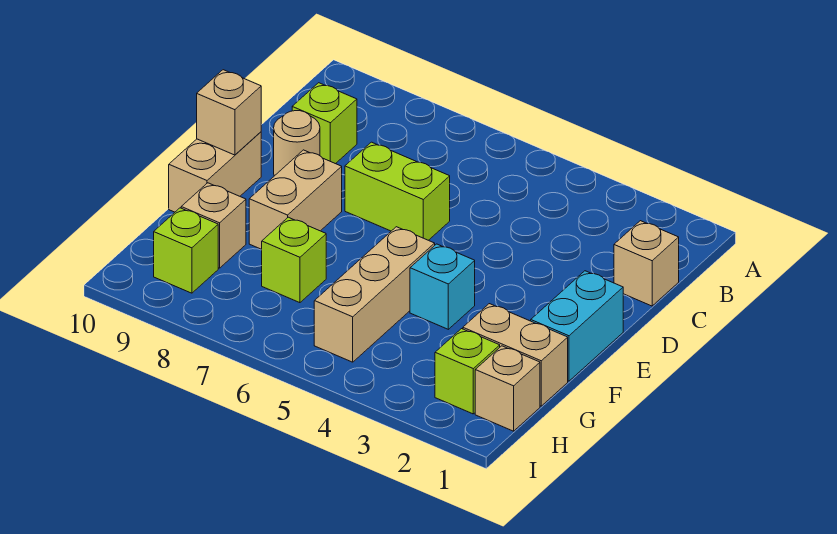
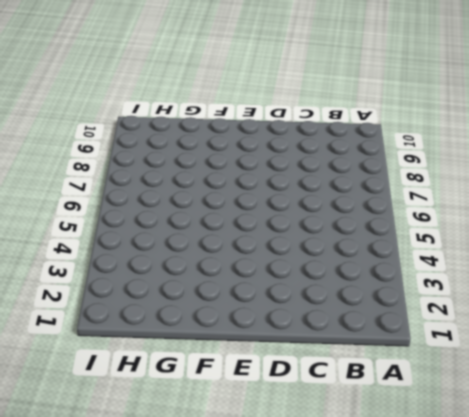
none -> tan 1x1 brick [614,221,679,306]
none -> lime 1x1 brick [292,83,357,164]
none -> lime 1x2 brick [345,142,450,240]

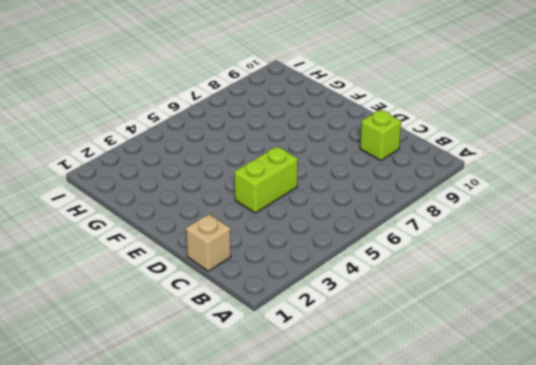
lime 1x2 brick [234,146,298,213] -> lime 1x2 brick moved to [345,142,450,240]
none -> tan 1x1 round brick [274,111,320,176]
none -> cyan 1x2 brick [531,271,623,381]
none -> tan 1x2 brick [249,150,342,249]

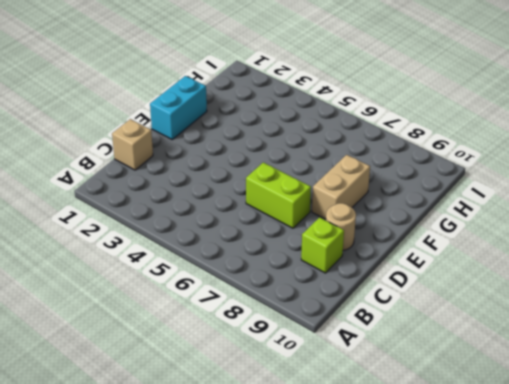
none -> tan 1x2 brick [169,132,261,212]
none -> cyan 1x1 brick [410,244,475,329]
none -> tan 1x3 brick [314,227,435,362]

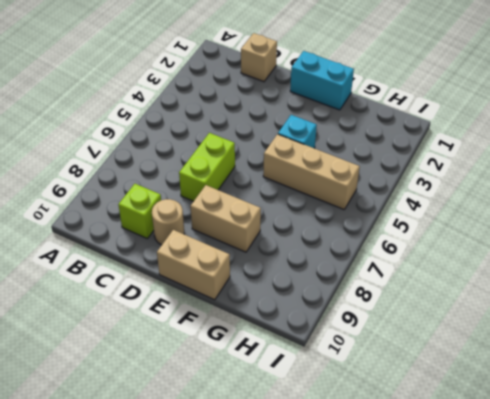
none -> tan 1x2 brick [463,304,568,406]
none -> lime 1x1 brick [262,217,326,303]
none -> tan 1x1 brick [181,183,246,268]

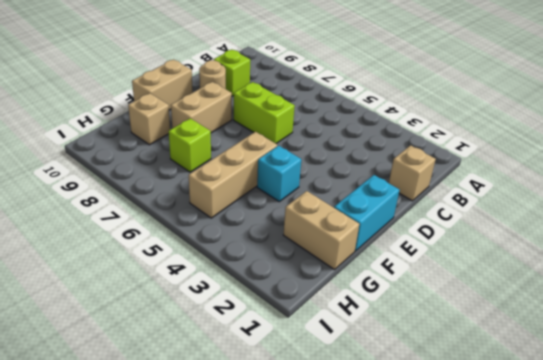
none -> tan 1x1 brick [475,346,540,431]
none -> lime 1x1 brick [435,329,500,414]
none -> lime 1x1 brick [154,208,218,293]

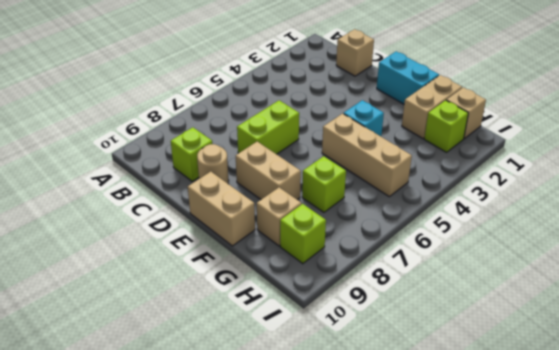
none -> tan 1x1 brick [197,70,261,155]

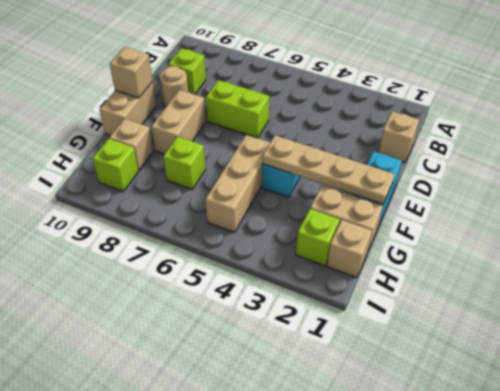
tan 1x4 plate [263,135,395,204] -> none

